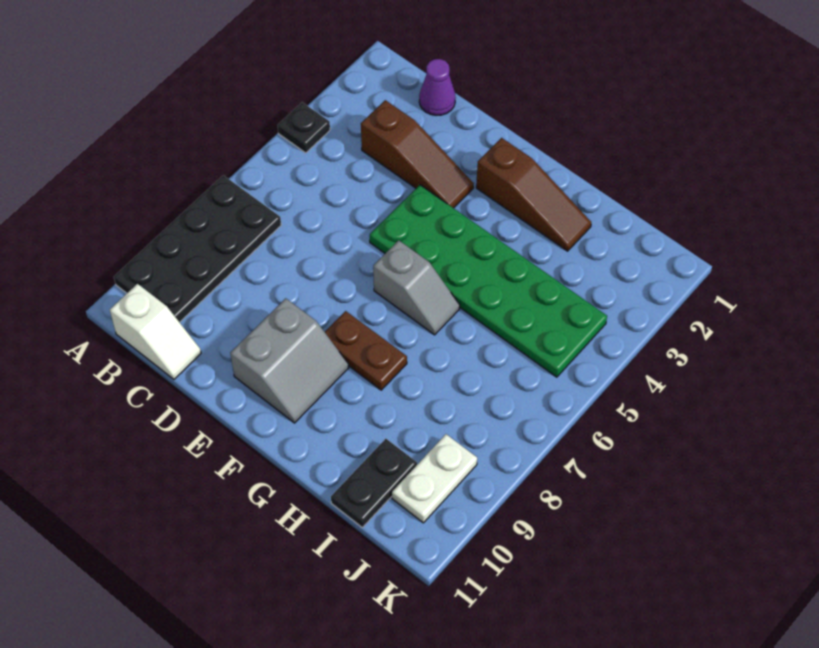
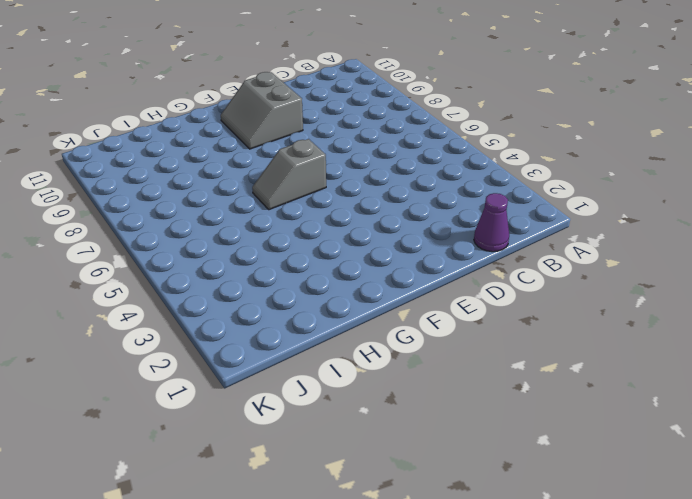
none -> black 1x1 plate [278,102,330,153]
none -> black 2x4 plate [114,175,281,322]
none -> white 1x2 slope [110,284,201,379]

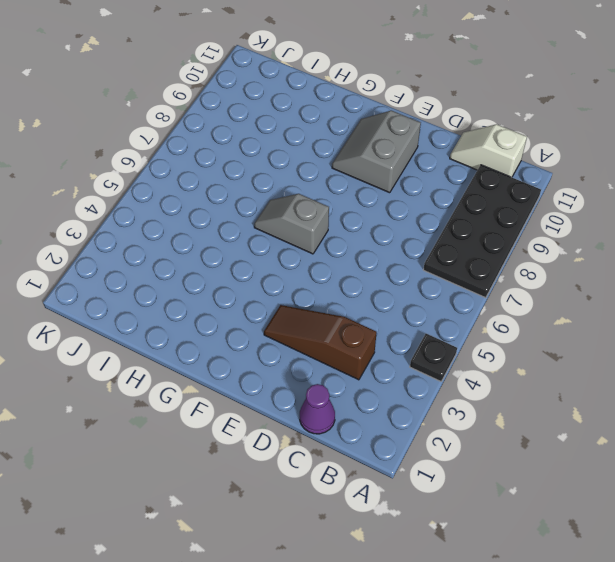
none -> green 2x6 plate [370,185,607,377]
none -> brown 1x3 slope [476,138,591,251]
none -> brown 1x2 plate [325,311,407,390]

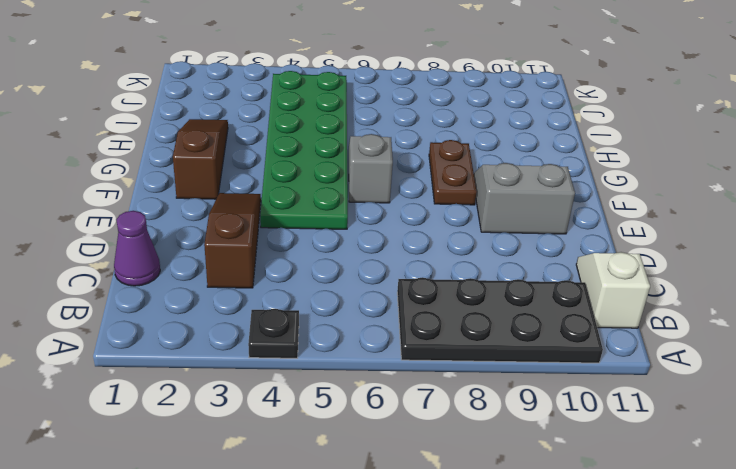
none -> black 1x2 plate [331,439,417,527]
none -> white 1x2 plate [392,434,477,523]

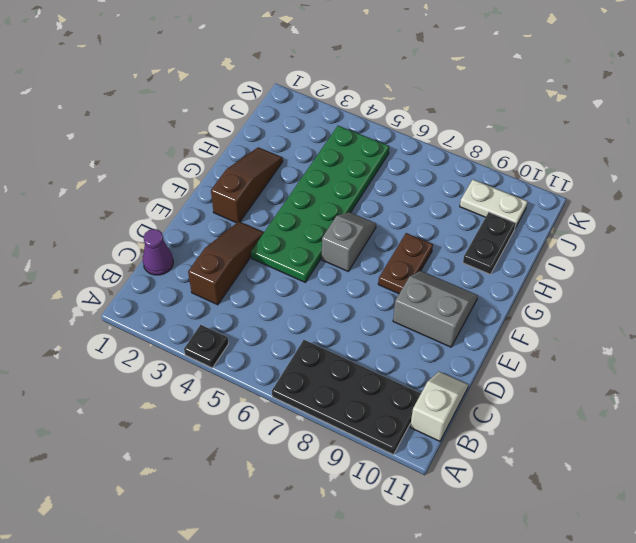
black 1x2 plate [463,212,516,274] -> black 1x2 plate turned to [331,439,417,527]

